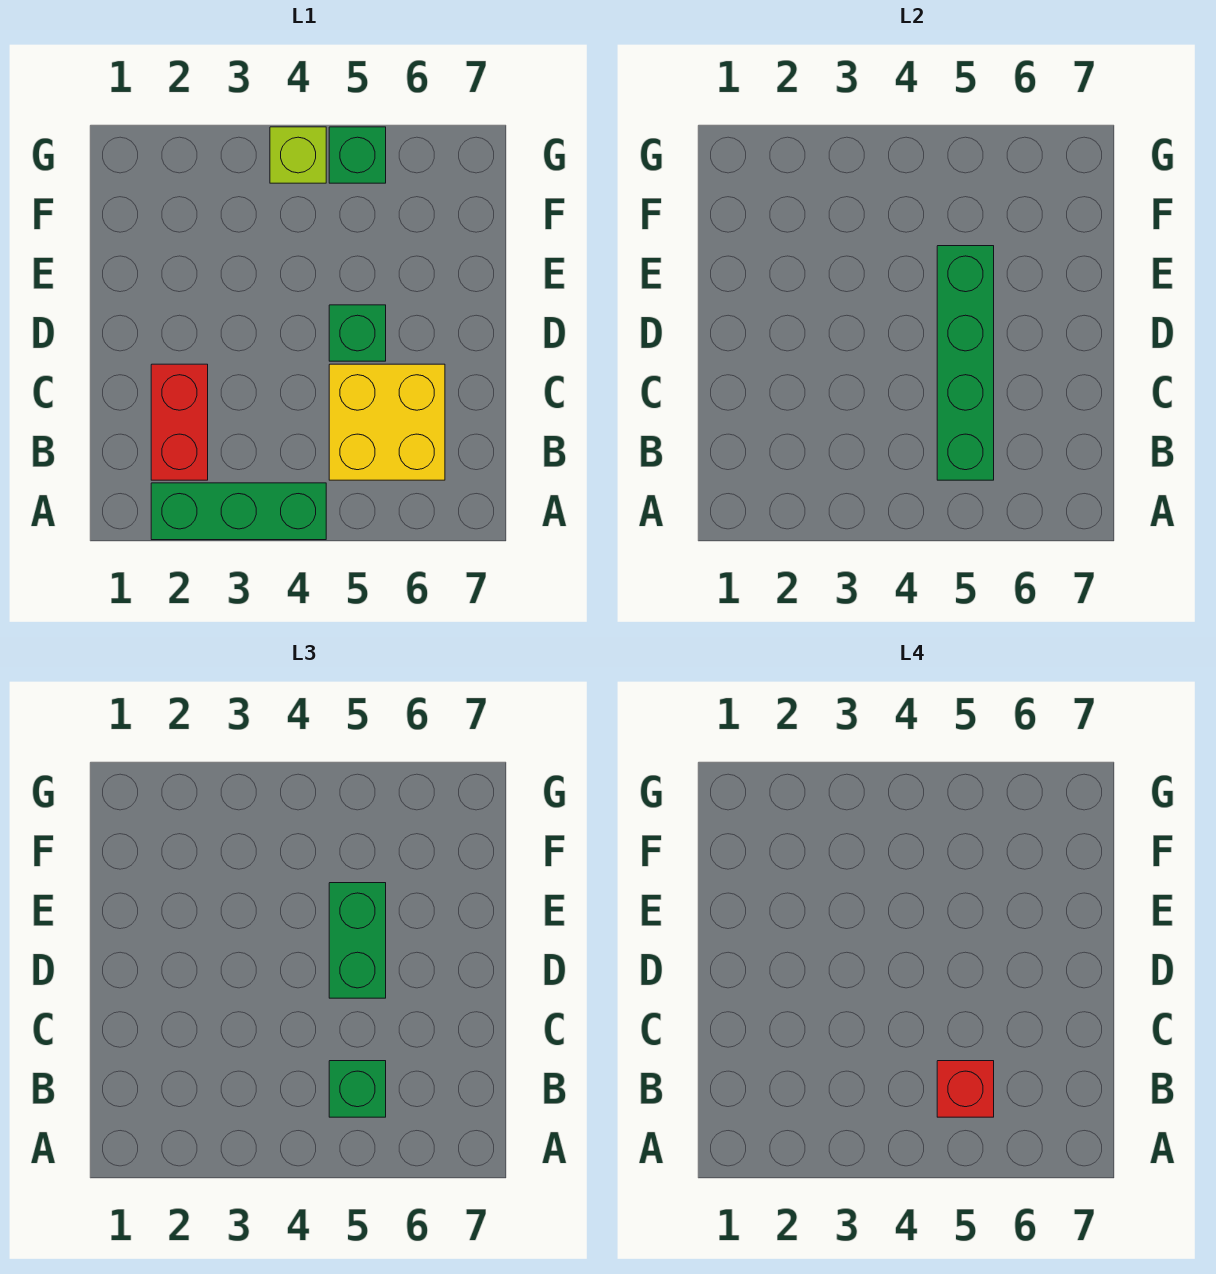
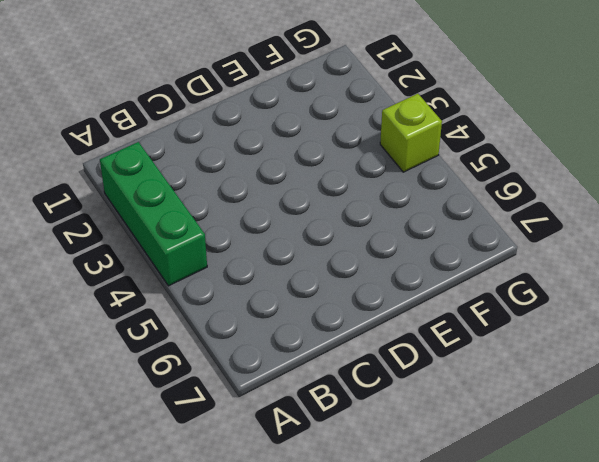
none -> red 1x2 brick [151,364,208,480]
none -> yellow 2x2 brick [329,364,445,480]

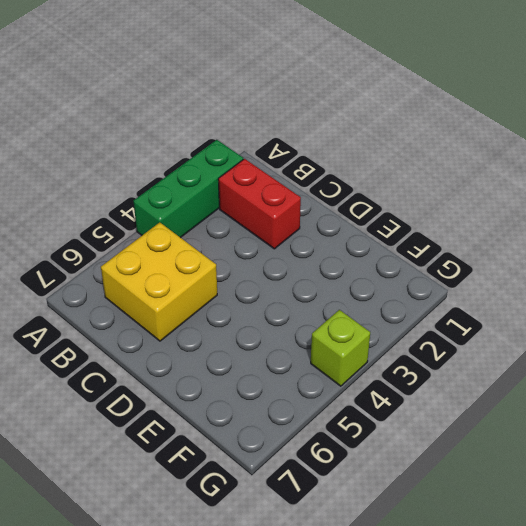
none -> green 1x1 brick [329,305,386,361]
none -> green 1x1 brick [329,127,386,183]

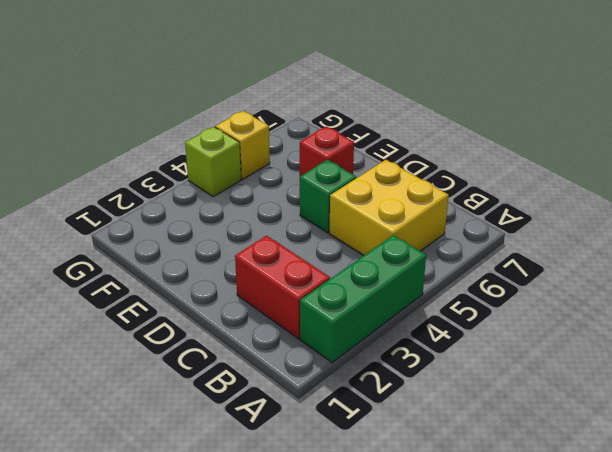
red 1x1 brick [300,126,354,176] -> red 1x1 brick moved to [937,1061,994,1117]
yellow 1x1 brick [215,111,270,179] -> green 1x1 brick [329,127,386,183]
none -> green 1x4 brick [937,246,994,480]
none -> green 1x1 brick [329,1061,386,1117]

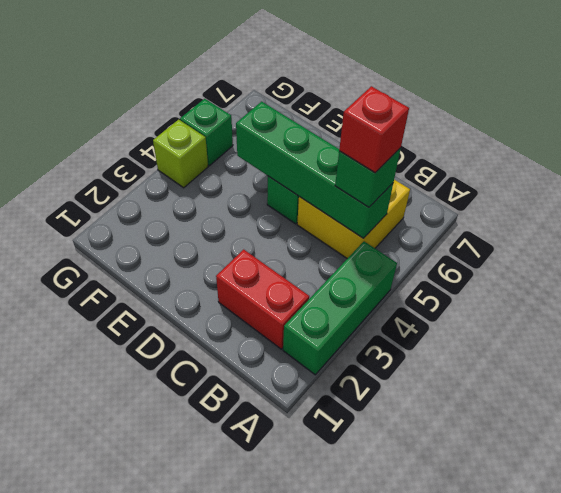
none -> green 1x2 brick [329,883,386,998]

